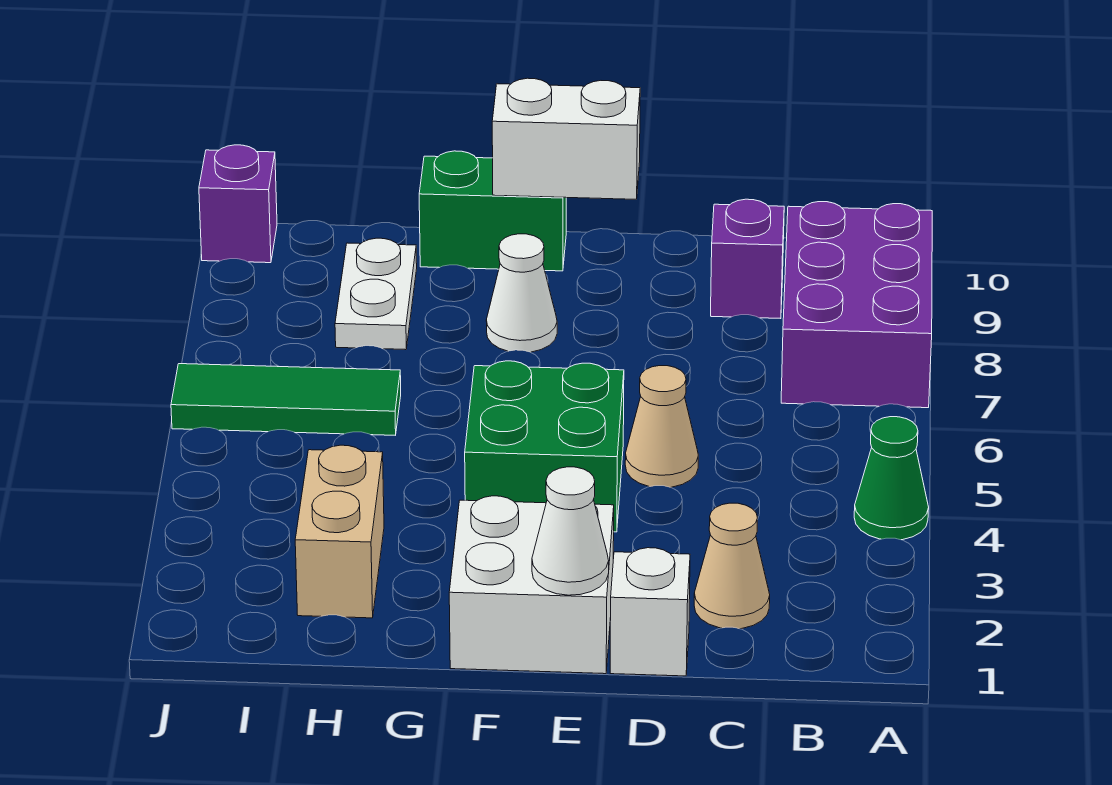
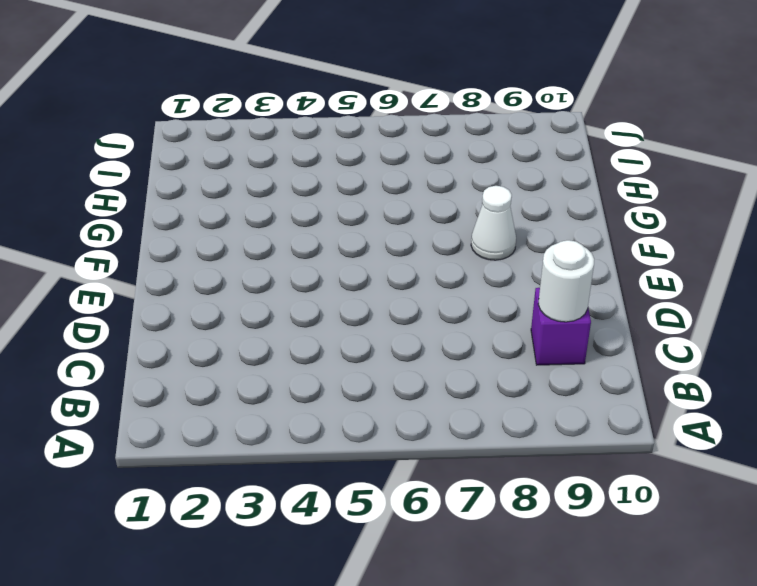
white 1x1 round brick [538,240,594,322] -> none
none -> green 1x1 cone [854,417,929,540]
none -> purple 2x3 brick [781,202,932,408]
none -> tan 1x1 cone [694,503,770,629]

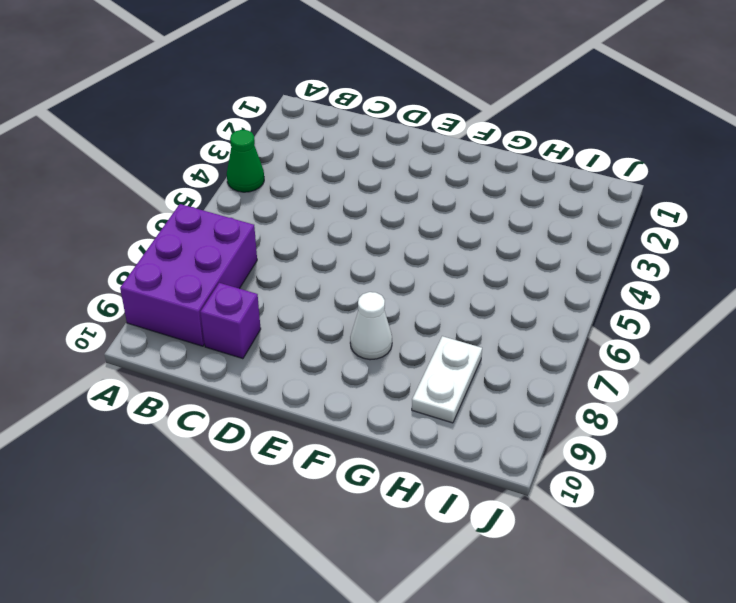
none -> tan 1x1 cone [694,503,770,629]
none -> white 1x1 brick [610,548,690,676]
none -> tan 1x1 cone [625,366,698,487]

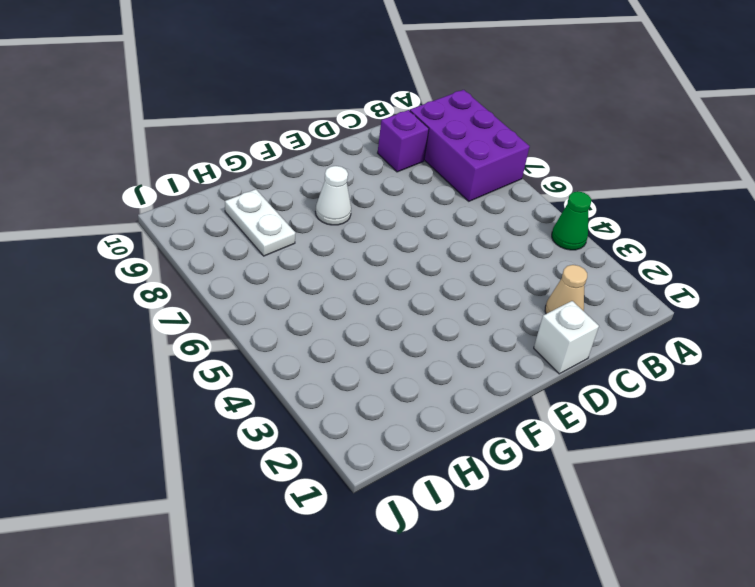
none -> tan 1x1 cone [625,366,698,487]
none -> white 2x2 brick [449,496,614,674]
none -> green 2x2 brick [465,361,624,532]

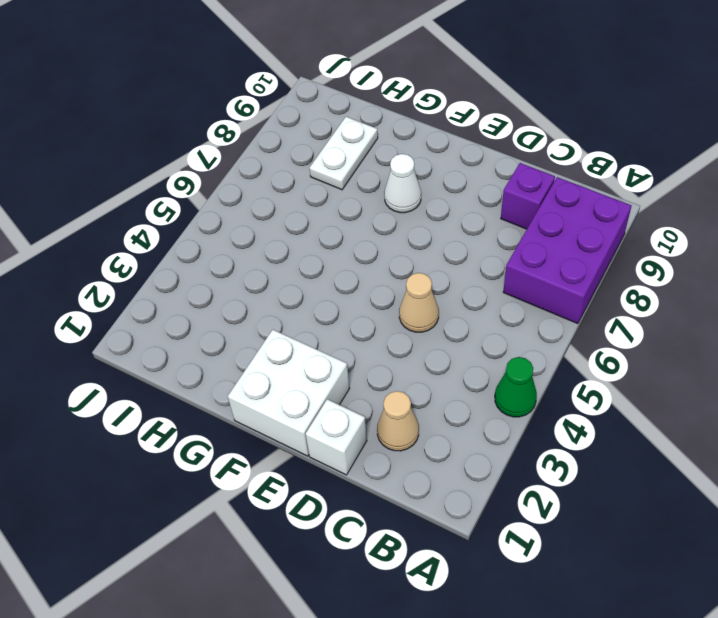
none -> green 2x2 brick [465,361,624,532]
none -> green 1x2 brick [419,151,566,271]
none -> tan 1x2 brick [295,445,384,618]

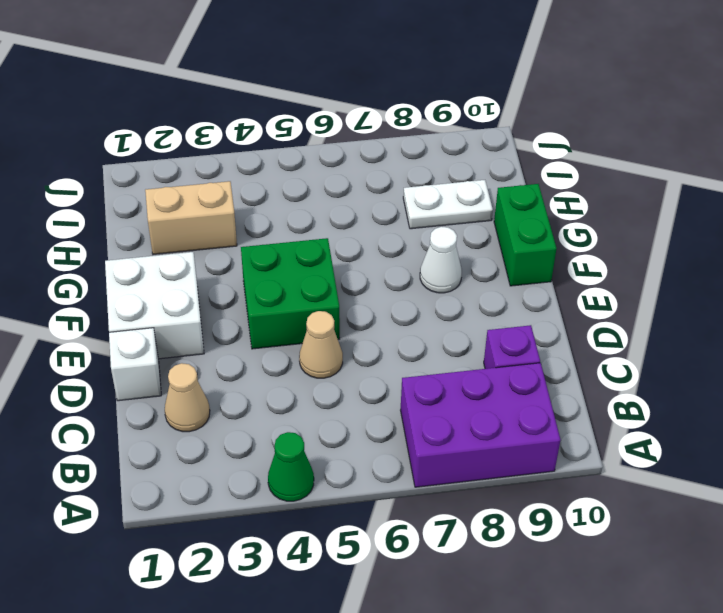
none -> green 1x3 tile [171,364,401,435]
none -> purple 1x1 brick [199,145,277,263]
none -> white 1x1 cone [532,467,609,595]

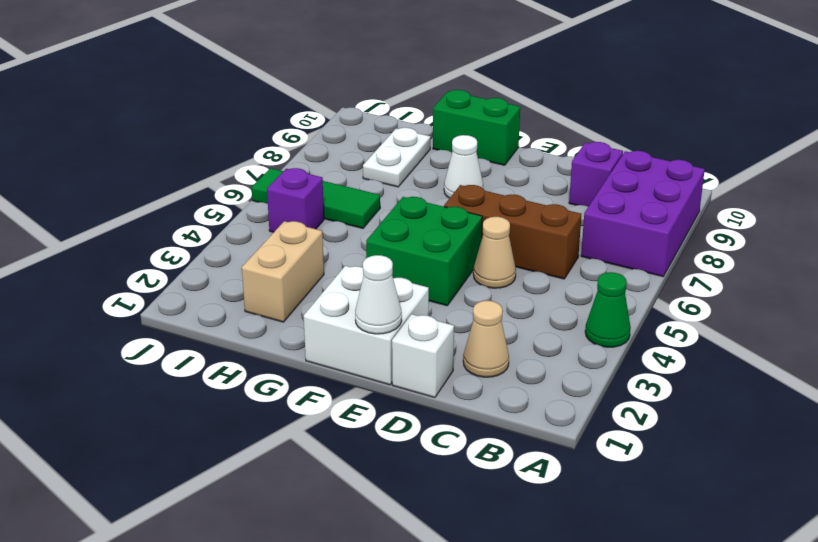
brown 1x3 brick [444,185,582,279] -> none
purple 1x1 brick [267,168,324,232] -> purple 1x1 brick moved to [199,145,277,263]
none -> white 1x2 brick [492,78,640,199]

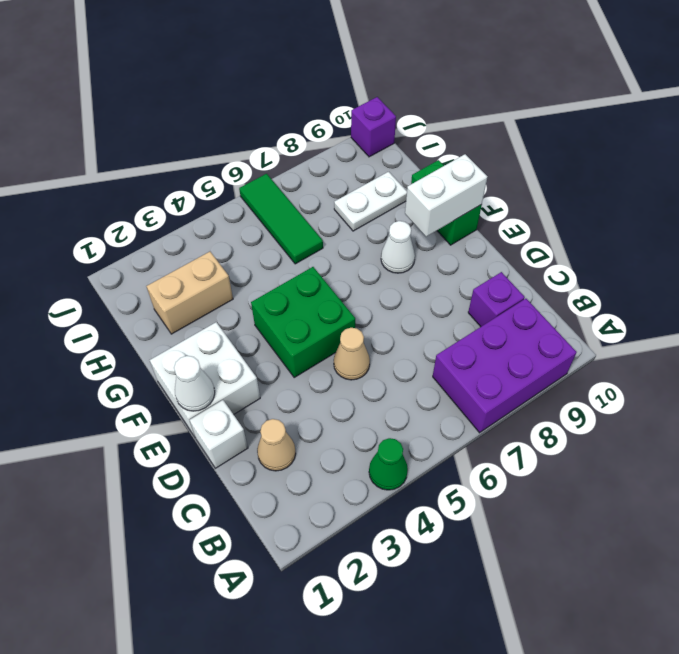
white 1x2 brick [405,154,487,237] -> white 1x2 brick turned to [492,78,640,199]

